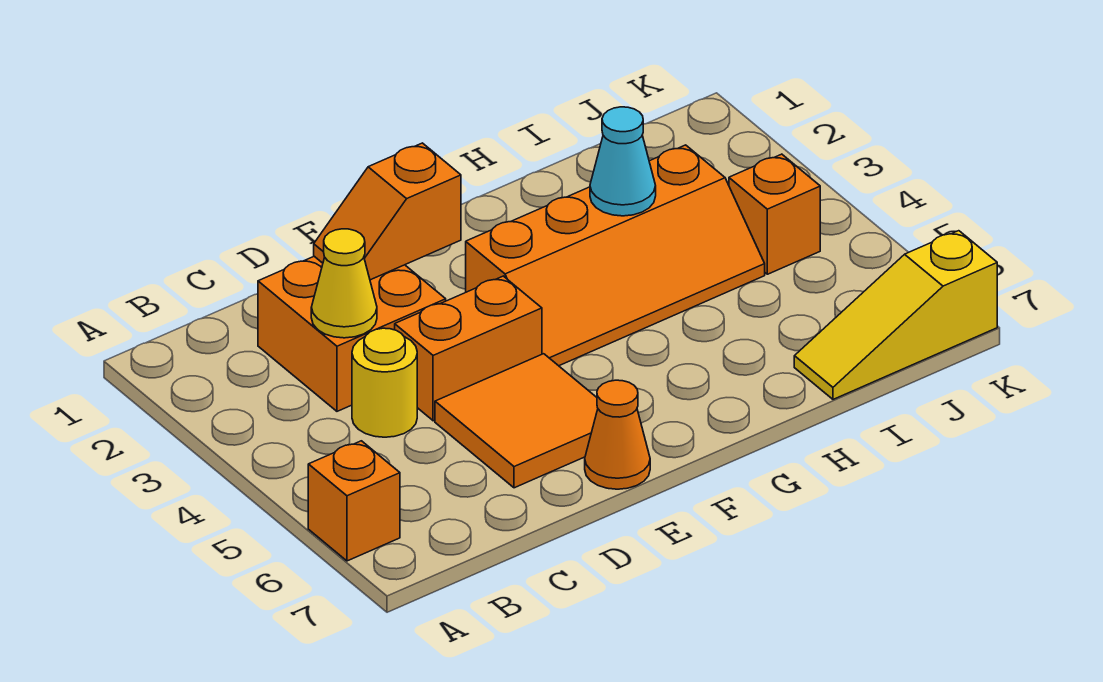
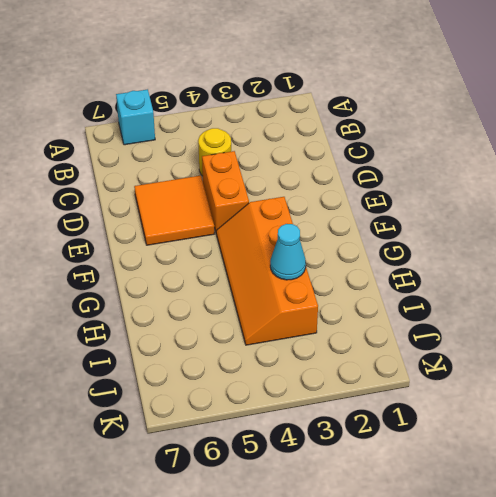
cyan 1x1 brick [116,89,155,145] -> orange 1x1 brick [308,441,400,561]
none -> orange 2x2 brick [258,256,446,411]
none -> orange 1x1 cone [585,380,650,489]
none -> yellow 1x3 slope [794,231,997,399]

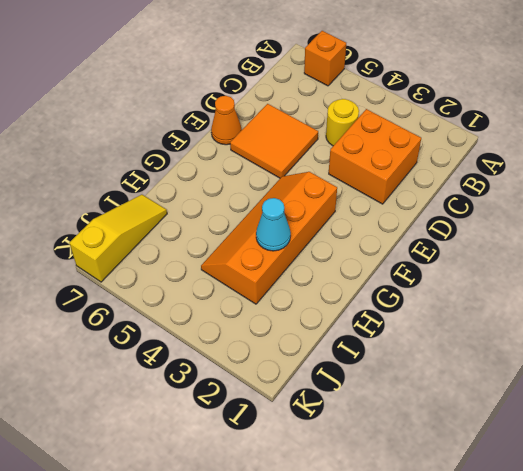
none -> orange 1x2 brick [395,276,542,421]
none -> orange 1x1 brick [729,154,820,274]
none -> yellow 1x1 cone [311,229,377,338]

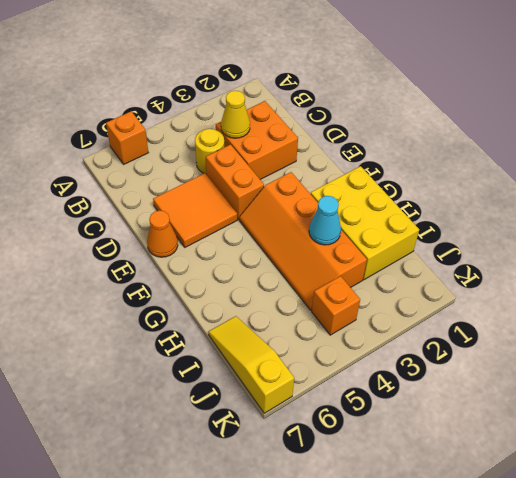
yellow 2x3 brick [311,166,419,280] -> none
none -> orange 1x2 slope [314,143,461,280]

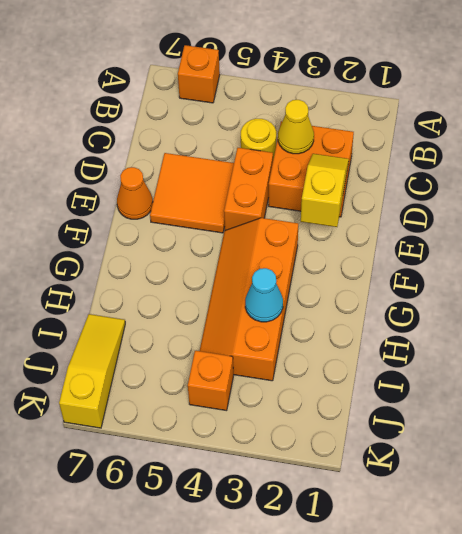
yellow 1x2 slope [301,154,349,227] -> orange 1x2 slope [314,143,461,280]

